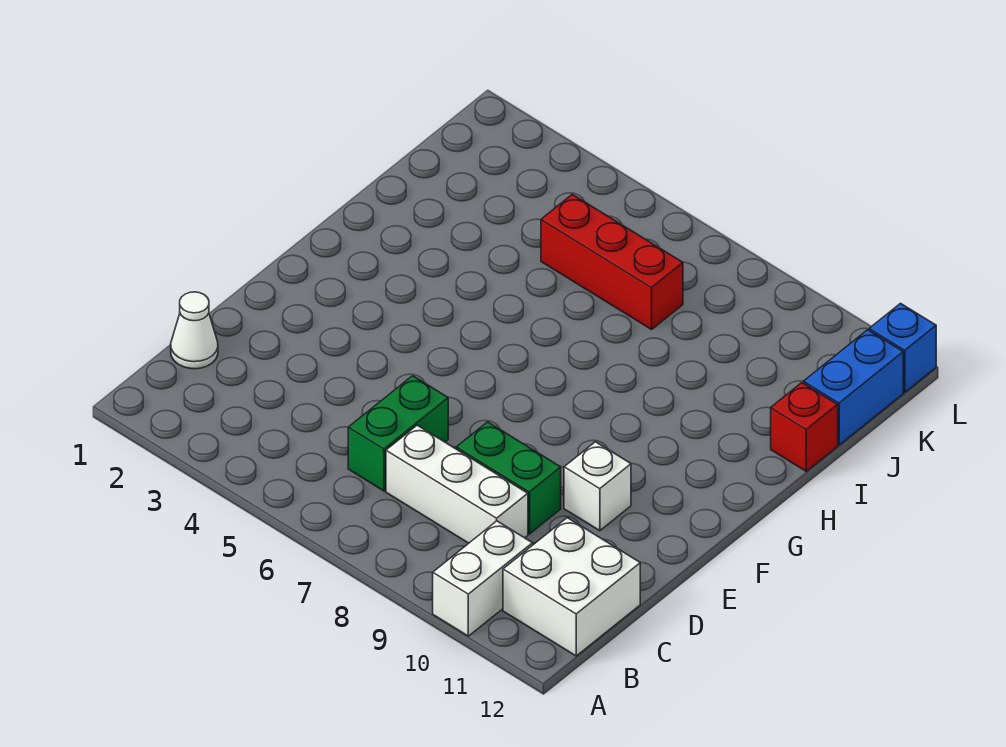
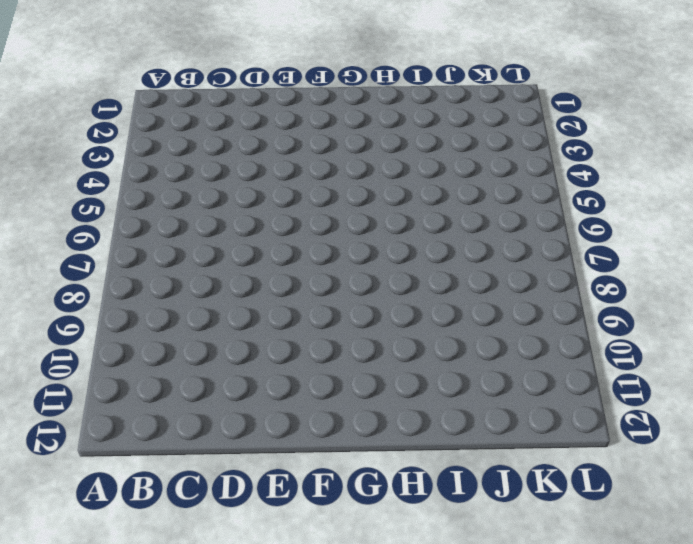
none -> white 1x2 brick [433,521,533,636]
none -> white 2x2 brick [503,518,640,656]

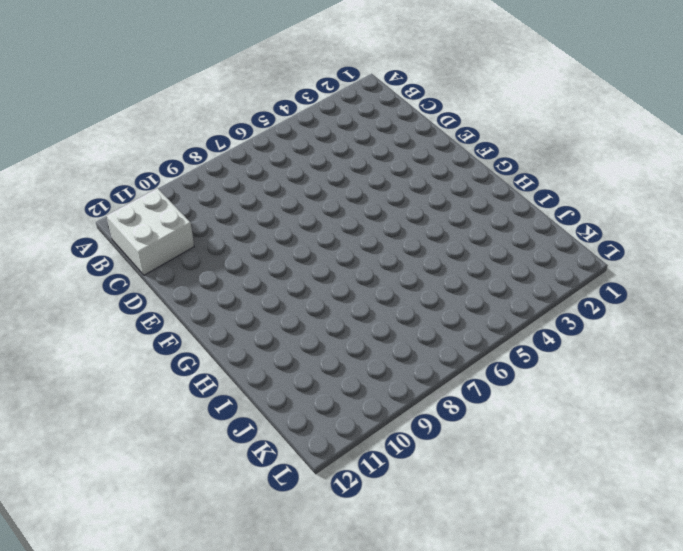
none -> white 1x2 brick [433,521,533,636]
none -> white 1x1 cone [171,292,218,369]

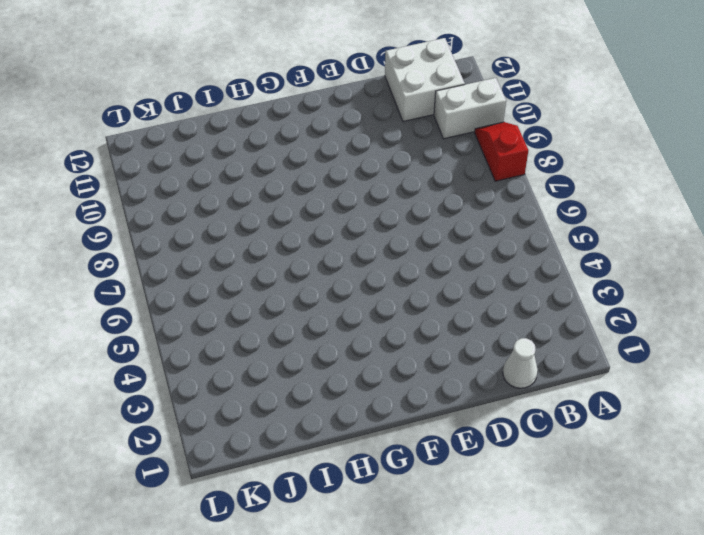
red 1x2 slope [475,122,528,181] -> none
none -> green 1x2 brick [348,376,448,491]
none -> white 1x3 brick [386,425,528,543]

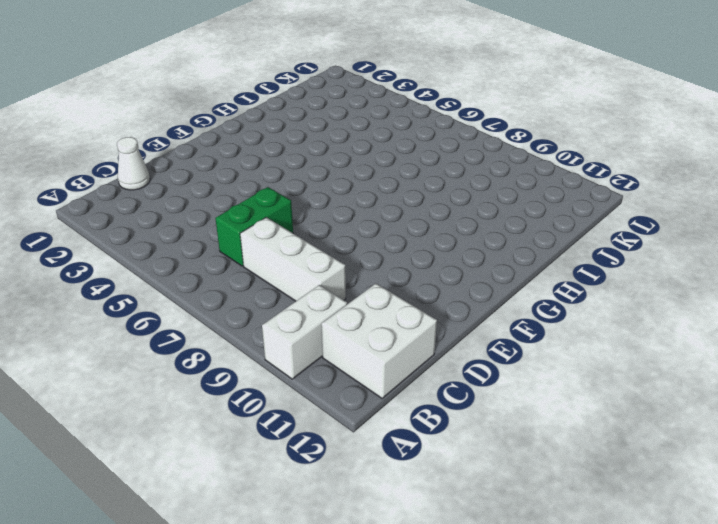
none -> green 1x2 brick [456,422,561,534]
none -> white 1x1 brick [564,442,631,531]

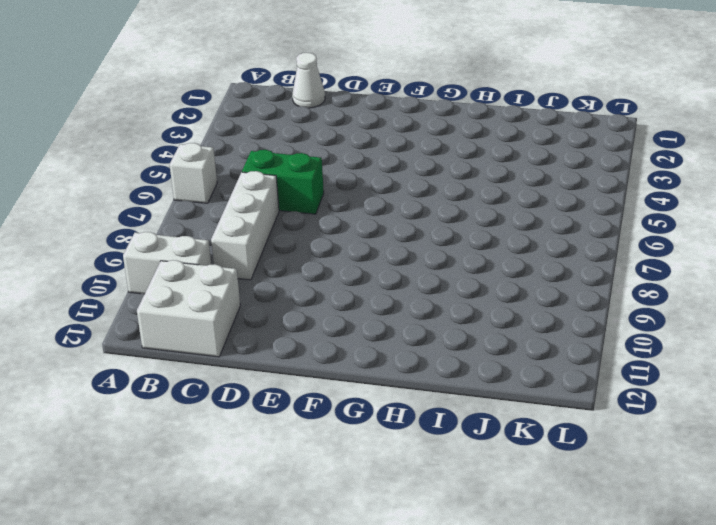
white 1x1 brick [170,143,217,203] -> white 1x1 brick moved to [564,442,631,531]
none -> green 1x2 brick [456,422,561,534]
none -> red 1x1 brick [771,383,838,471]

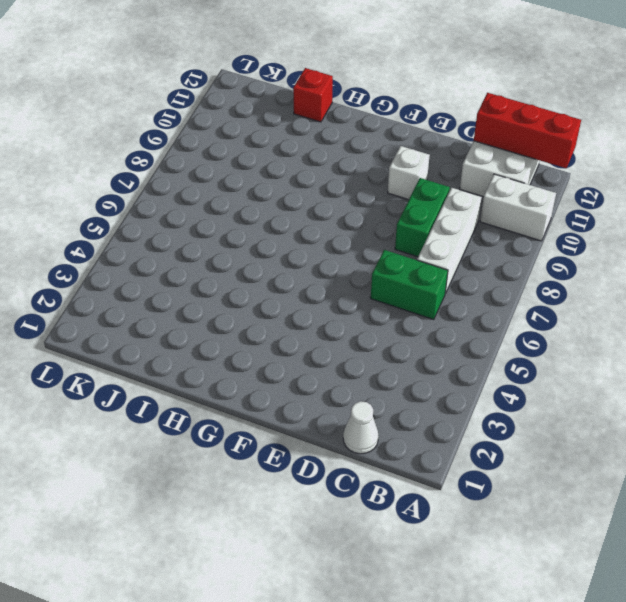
red 1x3 brick [474,93,581,168] -> red 1x3 brick turned to [541,194,683,329]
none -> blue 1x2 brick [804,330,903,445]
none -> blue 1x1 brick [869,303,936,392]

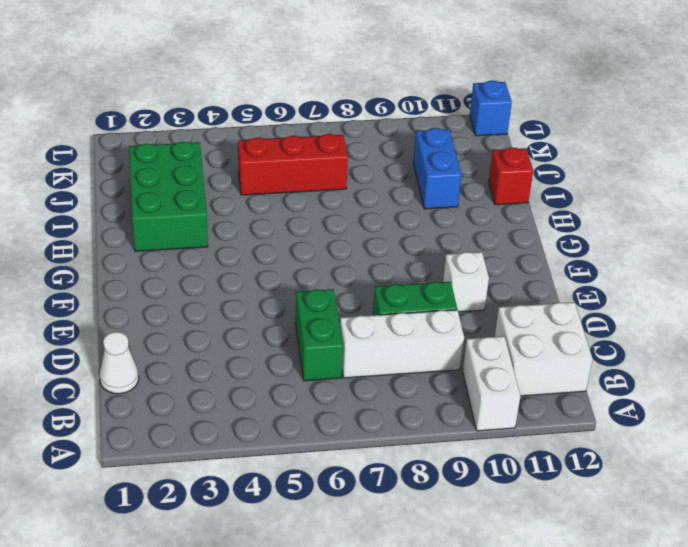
green 2x3 brick [129,142,208,251] -> none
blue 1x2 brick [413,128,461,209] -> blue 1x2 brick moved to [804,330,903,445]

